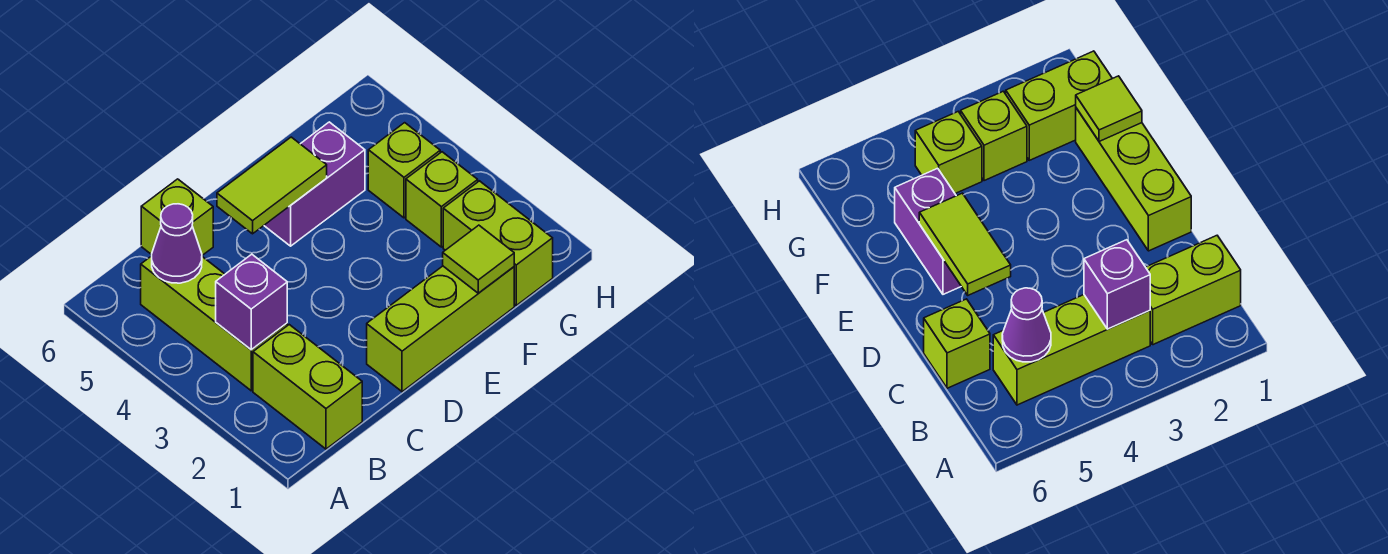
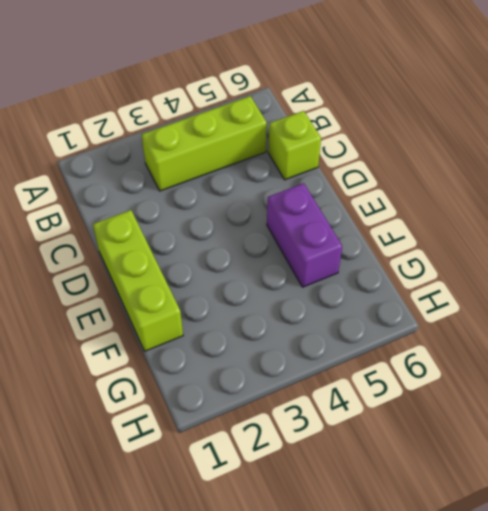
none -> lime 1x2 brick [253,325,362,449]
none -> lime 1x2 brick [443,181,553,305]
none -> lime 1x1 brick [406,152,478,247]

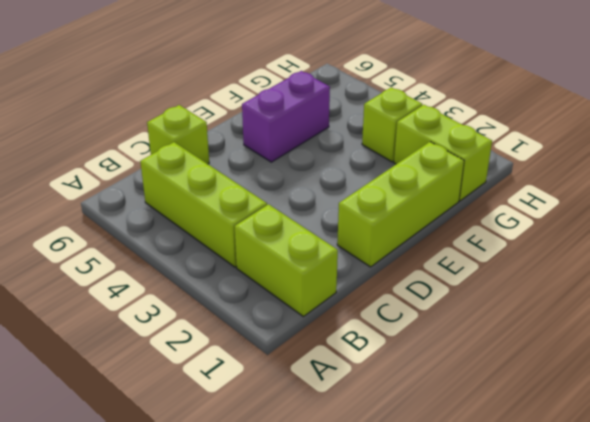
none -> lime 1x1 brick [368,123,440,218]
none -> purple 1x1 brick [216,254,287,350]
none -> purple 1x1 cone [152,204,202,283]

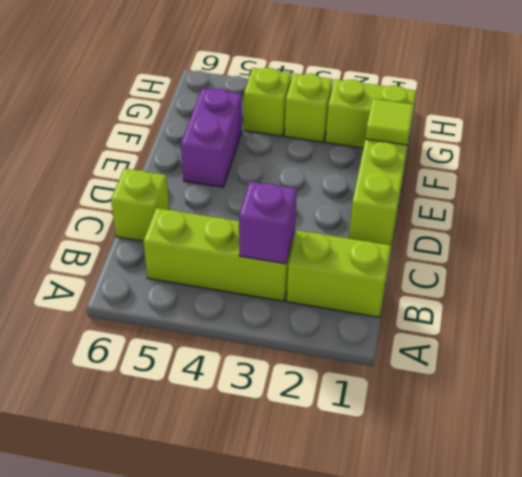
none -> purple 1x1 cone [152,204,202,283]
none -> lime 1x2 tile [217,137,327,234]

